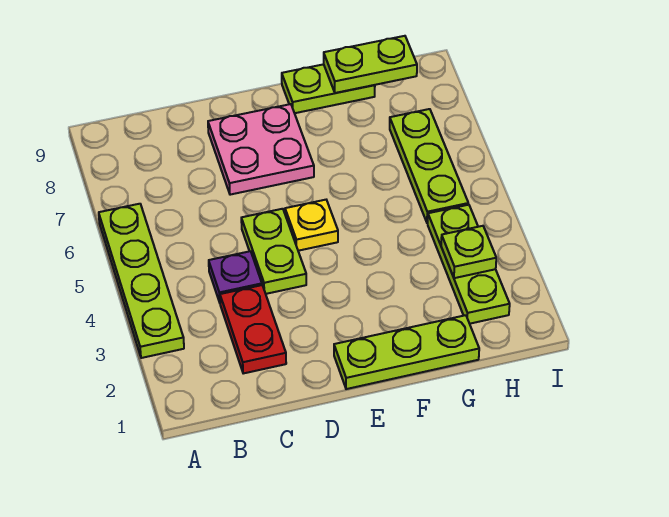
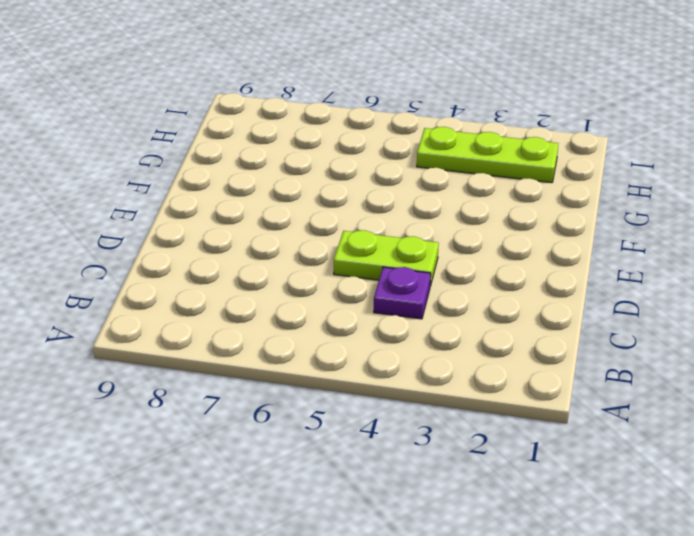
none -> lime 1x4 plate [99,204,184,358]
none -> red 1x2 plate [220,285,286,374]
none -> pink 2x2 plate [208,104,314,195]

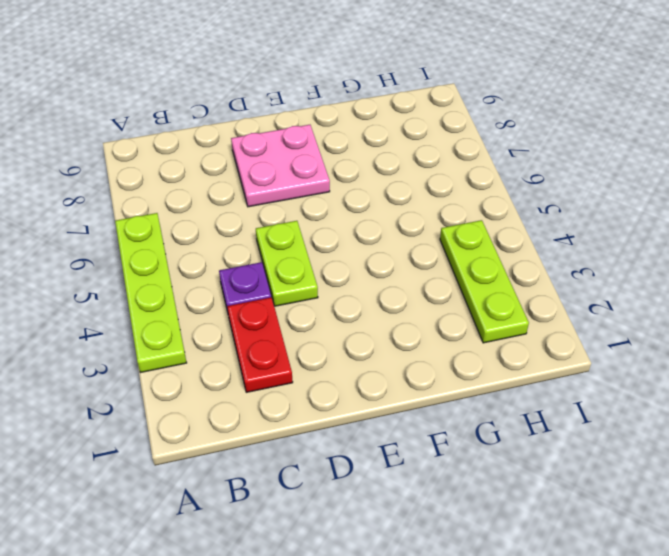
none -> lime 1x3 plate [334,315,479,389]
none -> yellow 1x1 plate [285,200,338,251]
none -> lime 1x2 plate [282,64,375,113]

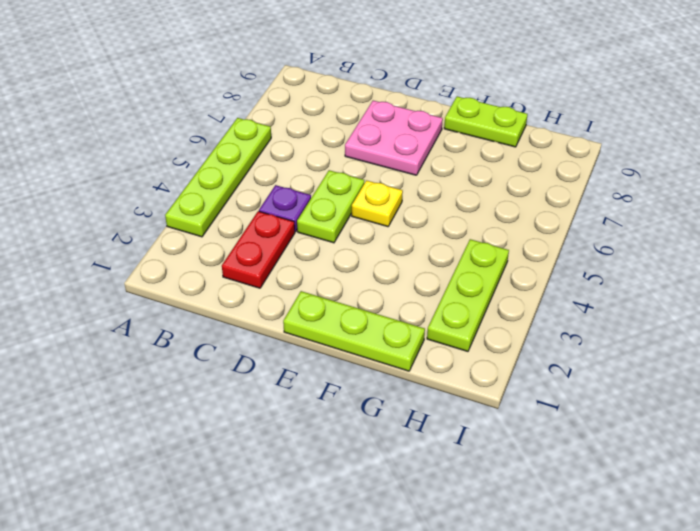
none -> lime 1x3 plate [390,109,468,223]
none -> lime 1x2 plate [324,36,417,93]
none -> lime 1x1 plate [441,226,496,278]

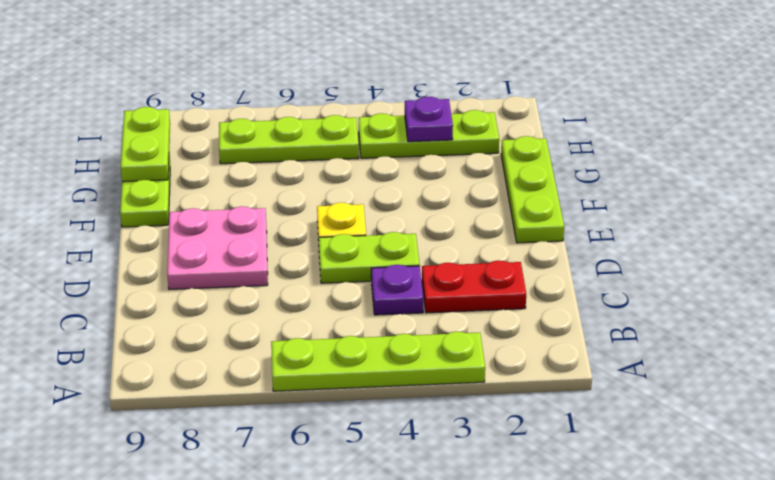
purple 1x1 plate [405,97,453,142] -> lime 1x1 plate [441,226,496,278]

